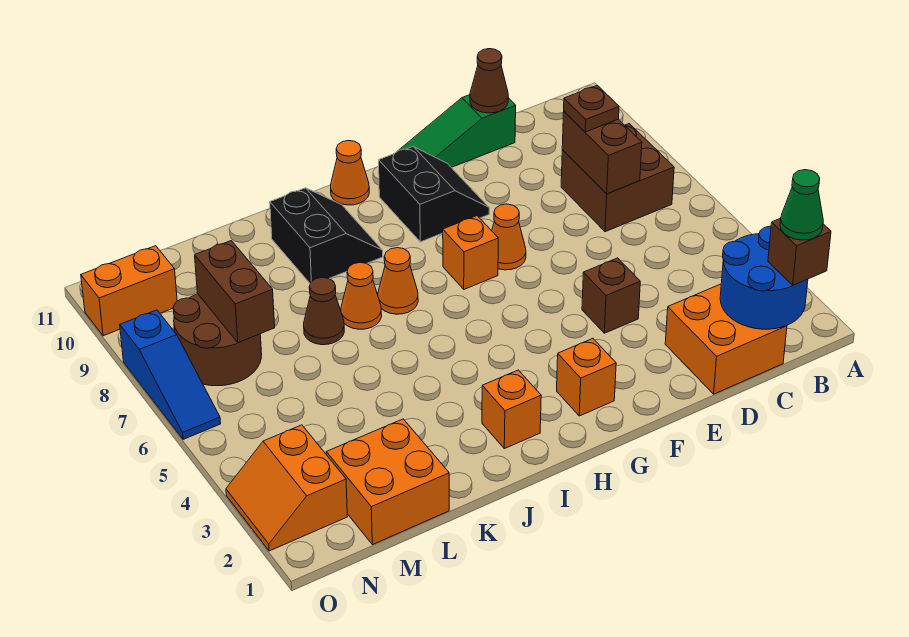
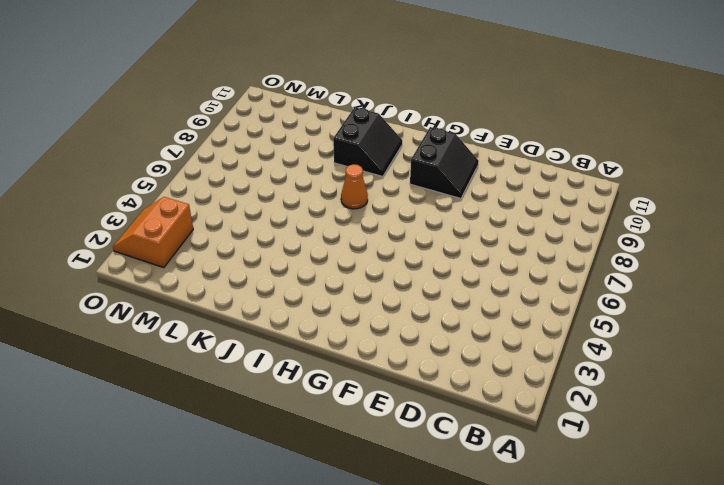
none -> brown 2x2 brick [561,124,674,232]
none -> orange 2x2 brick [665,284,787,394]
none -> green 1x3 slope [398,95,516,167]

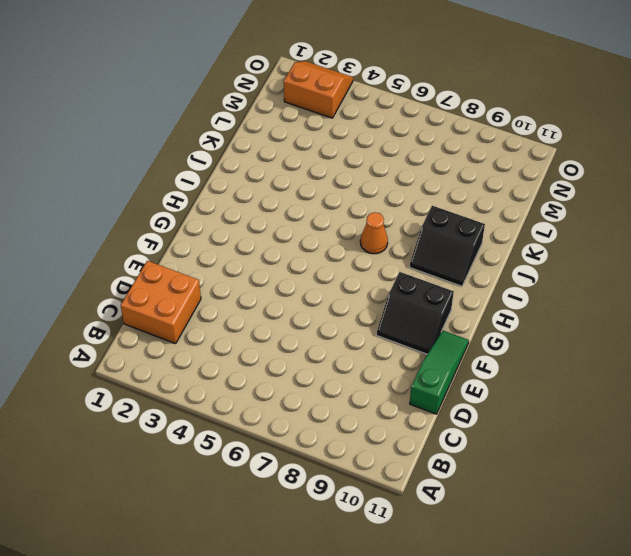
none -> brown 2x2 brick [561,124,674,232]
none -> brown 1x1 brick [582,258,640,333]
none -> orange 1x1 cone [492,204,526,270]

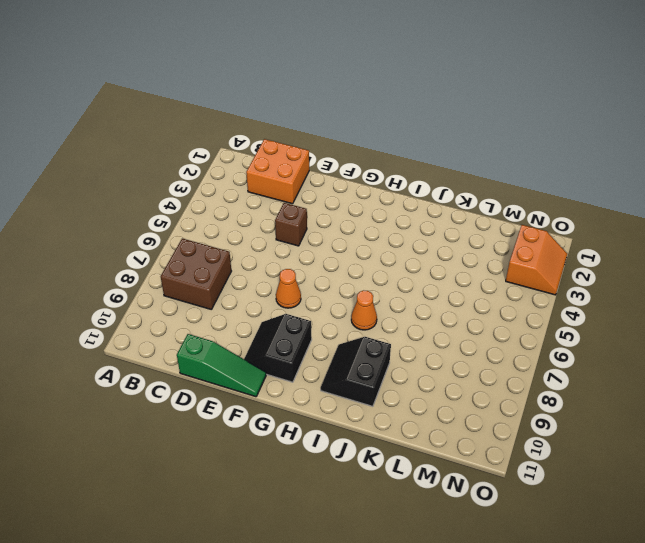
none -> orange 1x1 brick [557,339,616,416]
none -> orange 1x1 brick [443,216,498,289]
none -> orange 1x1 cone [331,141,369,205]

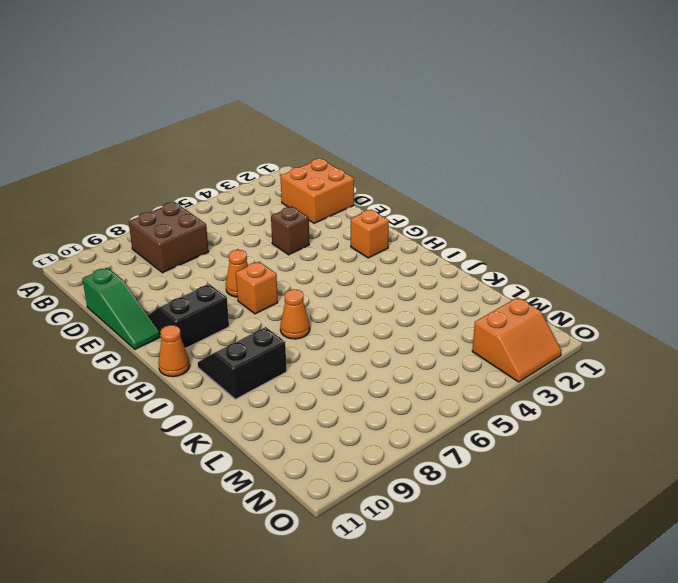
none -> orange 1x1 brick [482,370,541,449]
none -> orange 1x1 cone [341,263,382,329]
none -> brown 1x1 cone [304,277,344,345]

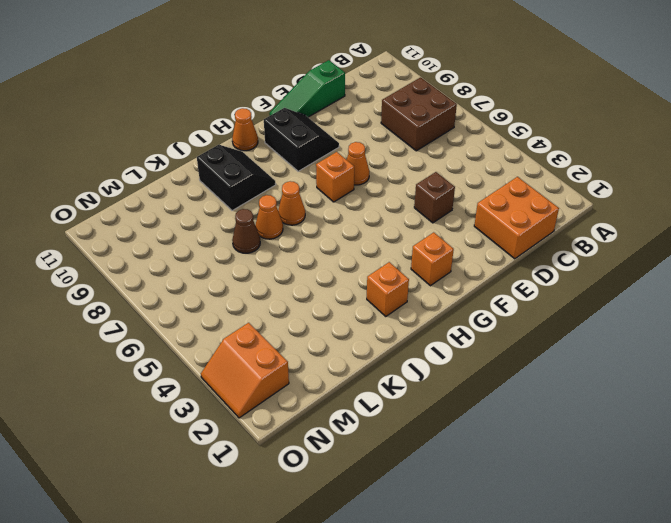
none -> orange 2x2 brick [326,419,449,545]
none -> brown 2x2 round brick [173,294,262,386]
none -> orange 1x2 brick [81,246,177,336]

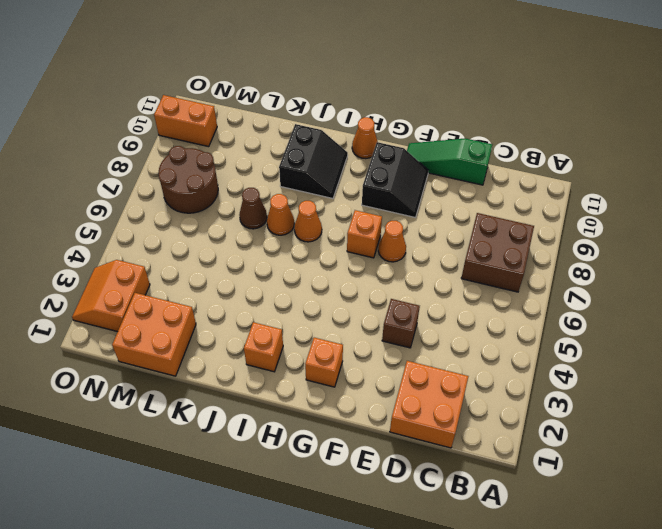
none -> blue 1x3 slope [120,310,221,439]
none -> blue 2x2 round brick [720,226,808,329]
none -> brown 1x2 brick [562,112,642,194]

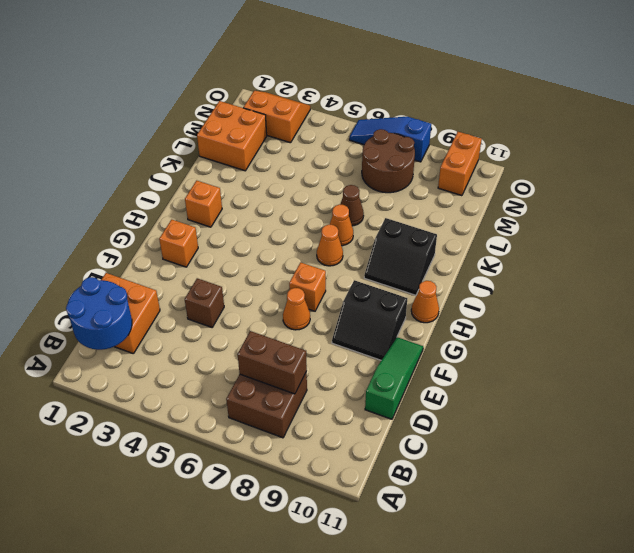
none -> brown 1x1 cone [470,49,508,113]
none -> brown 1x2 brick [195,241,275,343]
none -> brown 1x1 brick [768,218,831,285]

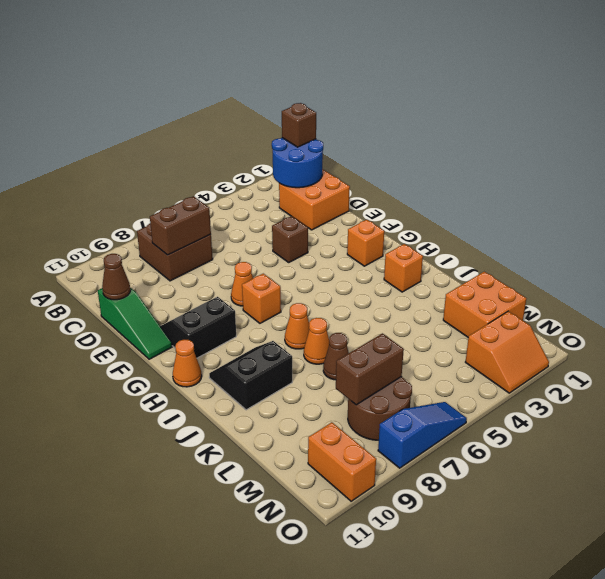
none -> brown 1x1 plate [564,86,619,132]
none -> green 1x1 cone [780,170,823,240]

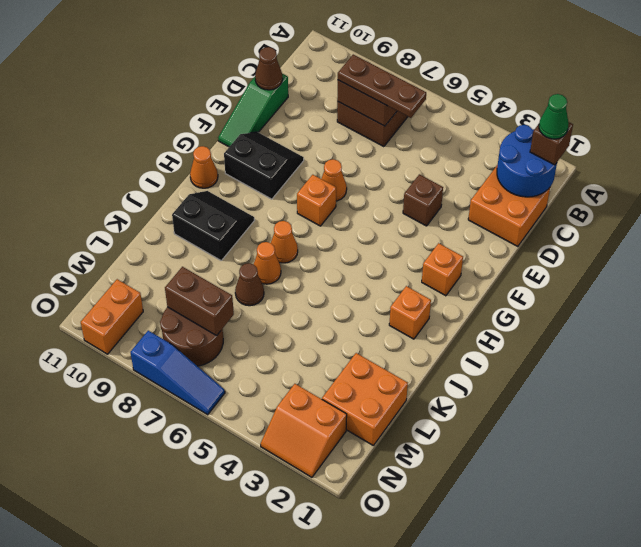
brown 1x3 plate [338,55,426,118] -> brown 1x1 plate [564,86,619,132]

